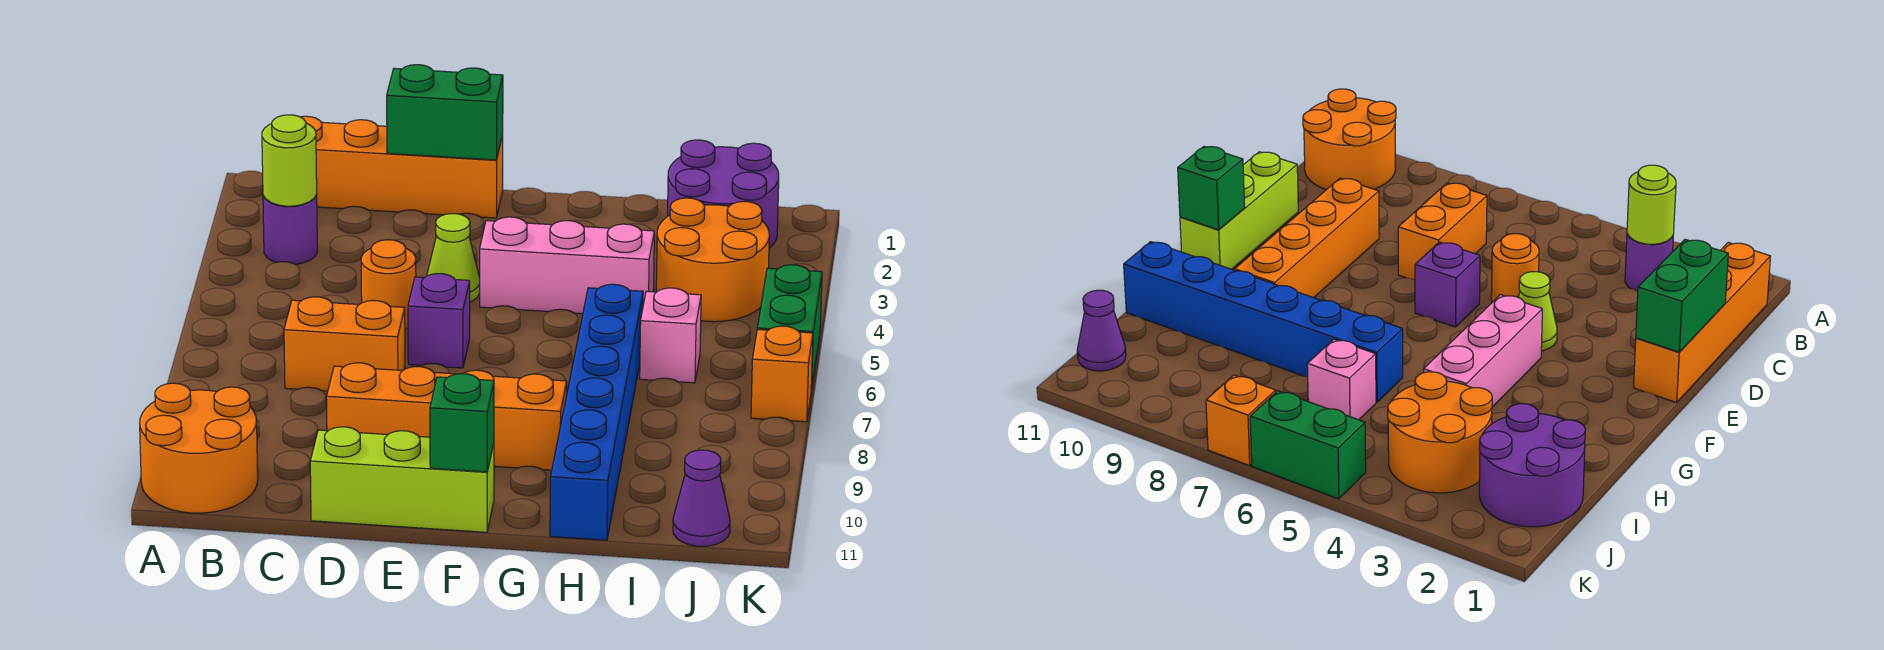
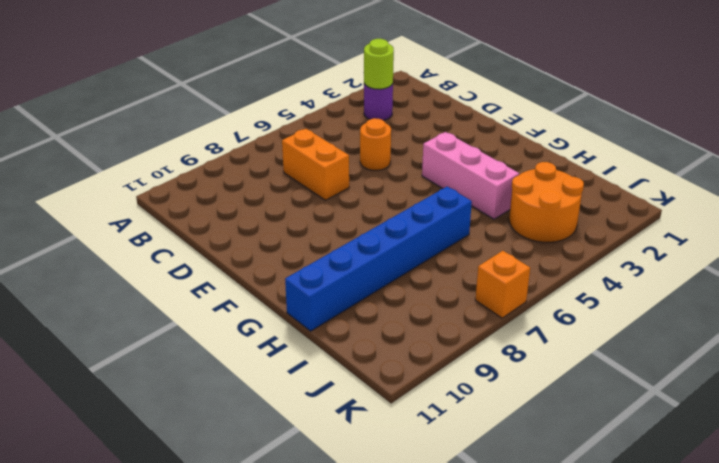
none -> orange 2x2 round brick [140,383,258,513]
none -> orange 1x4 brick [301,116,503,218]
none -> orange 1x4 brick [326,363,567,470]

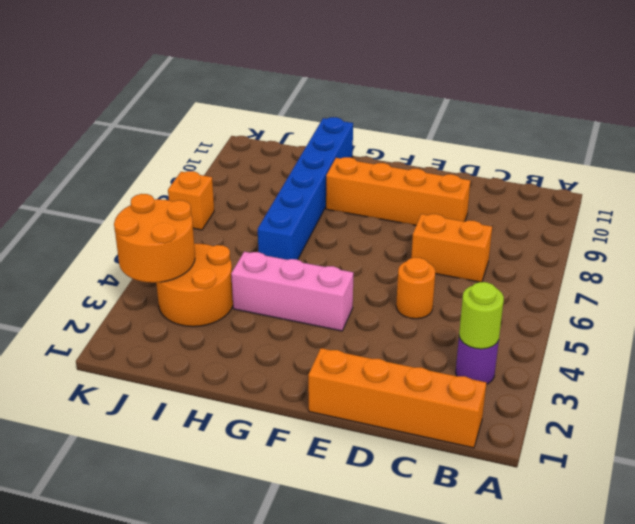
orange 2x2 round brick [114,194,195,283] -> orange 2x2 round brick moved to [140,383,258,513]
none -> lime 1x3 brick [310,427,494,532]
none -> lime 1x1 cone [427,214,480,302]
none -> purple 1x1 brick [408,274,470,368]

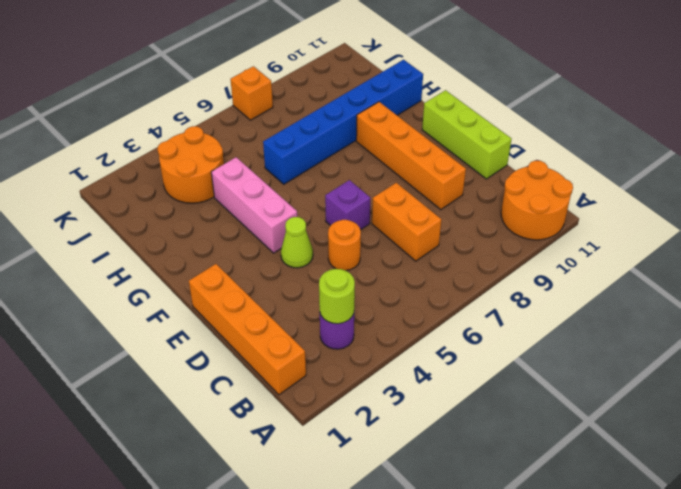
none -> purple 2x2 round brick [668,140,779,248]
none -> pink 1x1 brick [640,288,701,383]
none -> purple 1x1 cone [673,450,730,546]

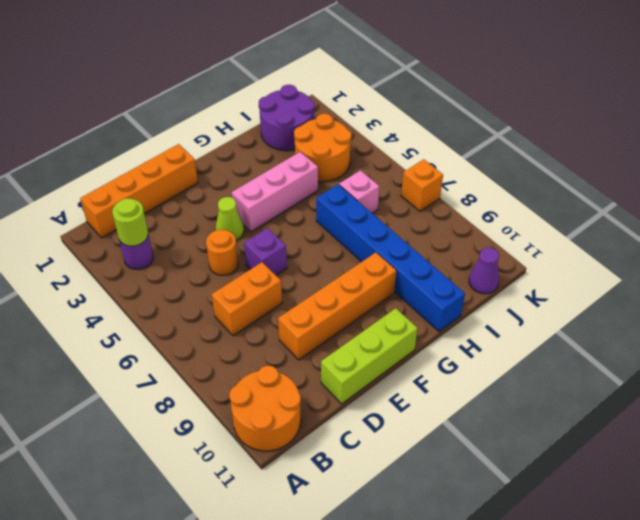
none -> green 1x2 brick [757,265,822,390]
none -> green 1x2 brick [387,65,503,160]
none -> green 1x1 brick [430,374,494,472]

